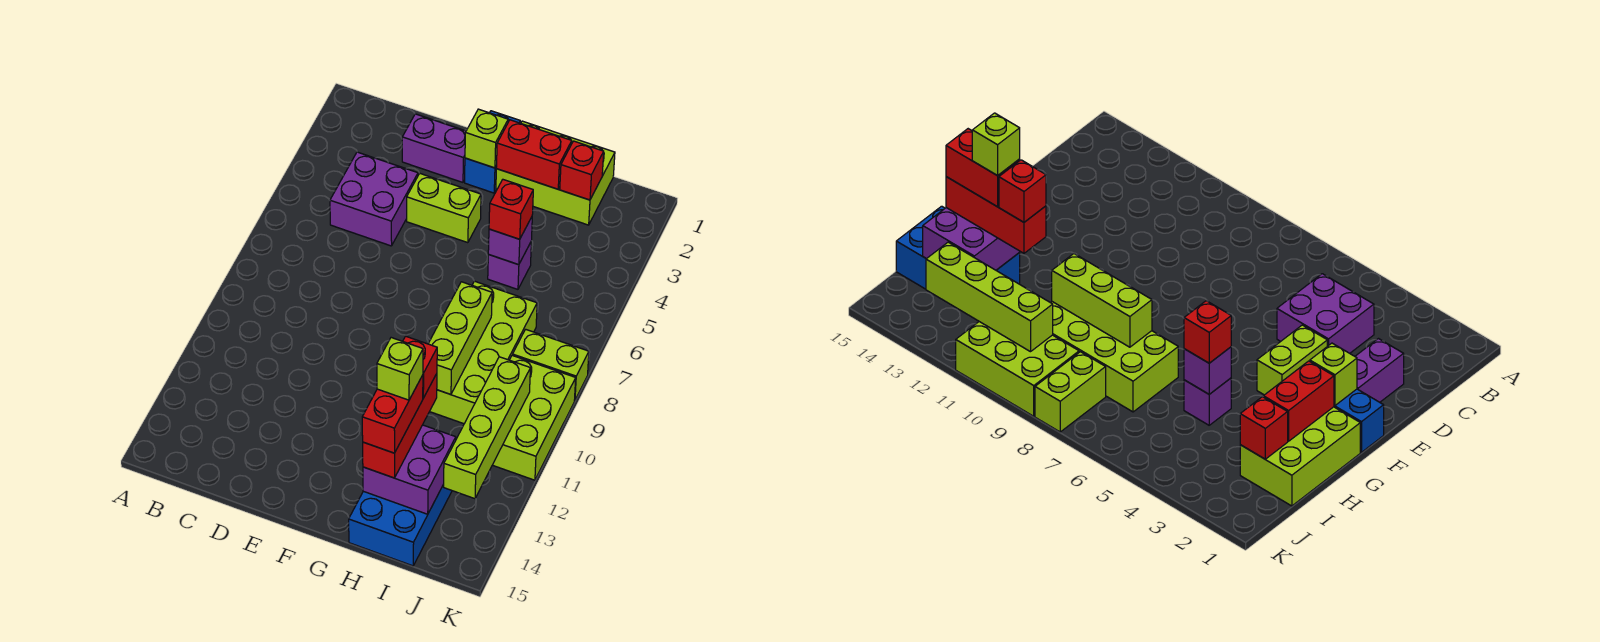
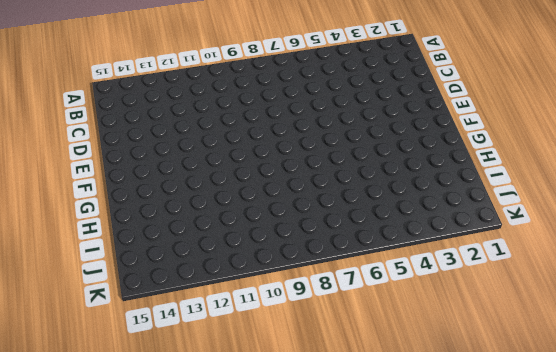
none -> purple 2x2 brick [330,152,418,246]
none -> purple 1x2 brick [402,114,466,182]
none -> lime 1x2 brick [407,173,481,243]

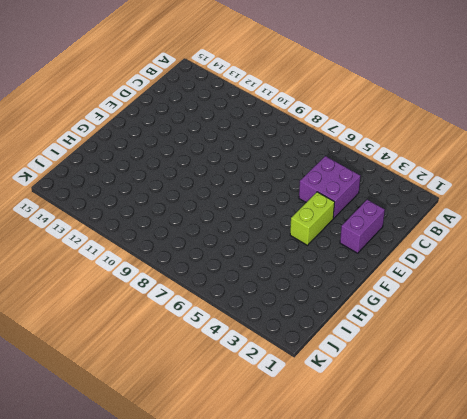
none -> blue 1x2 brick [465,111,520,193]
none -> lime 2x3 brick [496,121,615,225]
none -> purple 1x1 brick [488,242,531,289]

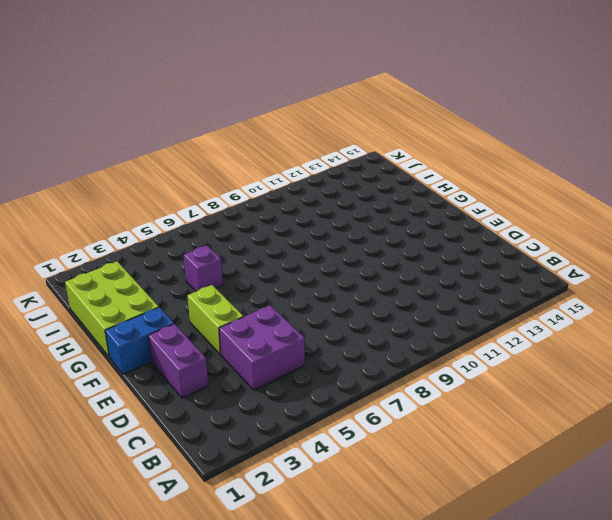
none -> lime 2x4 brick [430,281,537,424]
none -> blue 2x3 brick [349,485,452,566]
none -> lime 1x2 brick [513,329,589,400]

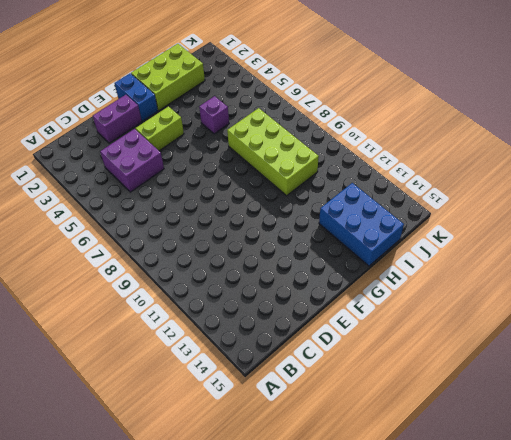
none -> lime 1x2 brick [513,329,589,400]
none -> lime 2x3 brick [493,355,576,480]
none -> lime 1x1 brick [465,109,508,168]

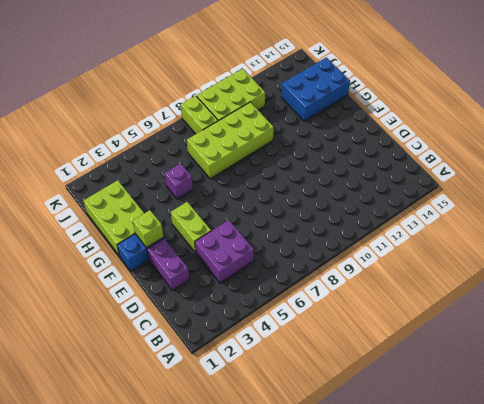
none -> red 1x2 brick [496,120,572,189]
none -> purple 1x1 brick [488,217,532,265]
none -> lime 1x3 brick [428,282,492,395]

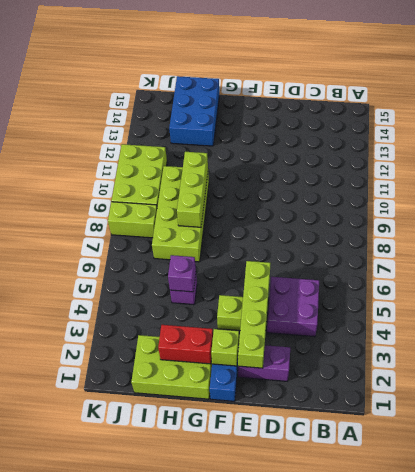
lime 1x4 brick [238,261,271,368] -> lime 1x4 brick moved to [443,357,530,499]
none -> purple 2x2 brick [363,425,456,514]
none -> red 1x1 brick [560,141,604,200]
none -> red 1x1 brick [489,180,533,239]

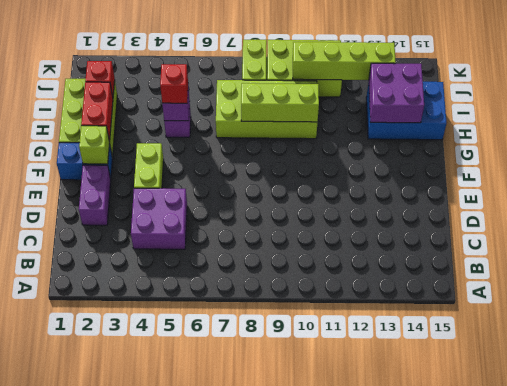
none -> red 1x3 brick [363,374,437,478]
none -> red 1x1 brick [403,336,437,398]
none -> red 1x2 brick [362,375,423,453]

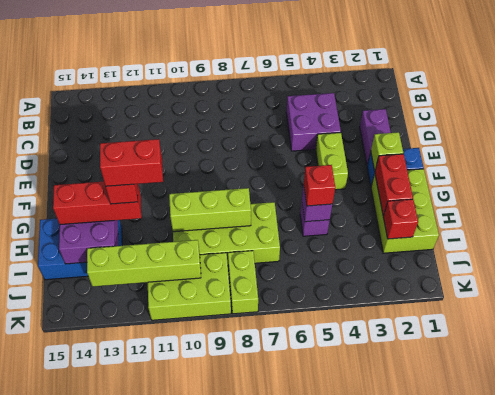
red 1x2 brick [100,139,163,186] -> red 1x2 brick moved to [362,375,423,453]
none -> lime 1x1 brick [377,338,423,400]

